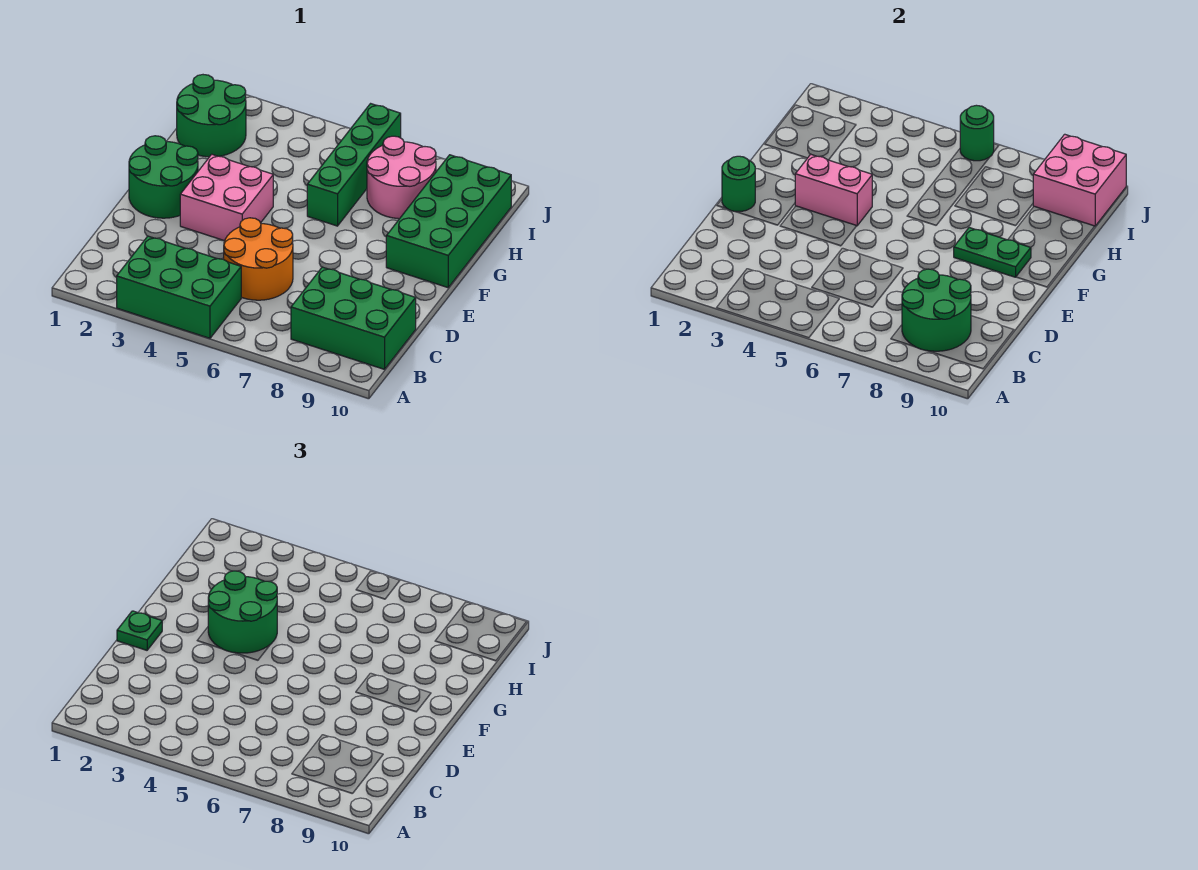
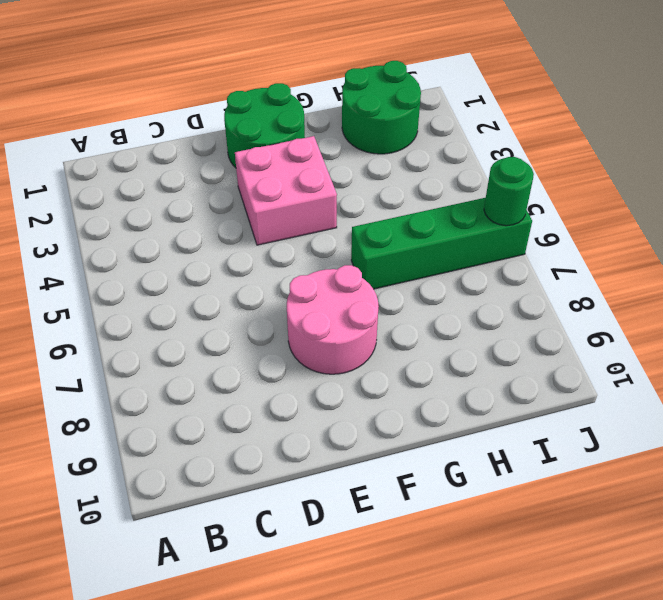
pink 2x2 round brick [287,265,379,374] -> pink 2x2 round brick moved to [367,136,436,219]
none -> green 2x3 brick [117,236,241,338]
none -> green 2x3 brick [291,267,416,369]
none -> orange 2x2 round brick [224,218,293,300]

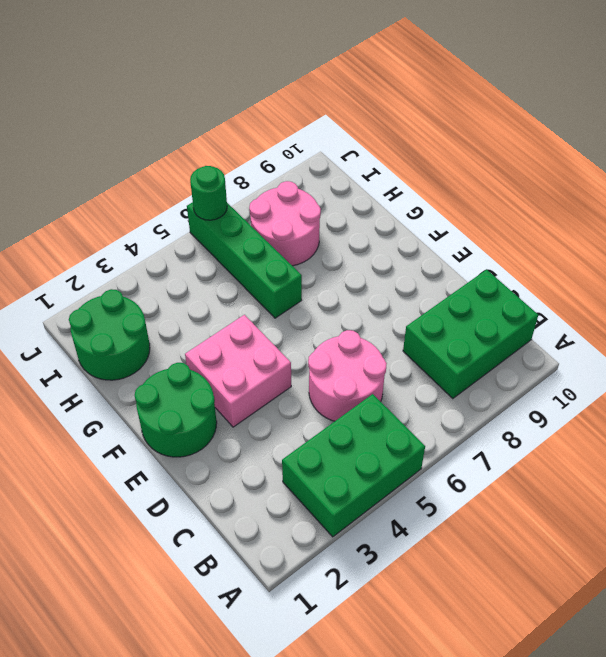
pink 2x2 round brick [308,330,387,421] -> orange 2x2 round brick [224,218,293,300]
none -> green 2x4 brick [386,155,511,288]
none -> green 2x2 round brick [902,269,971,351]
none -> green 1x1 round brick [722,156,755,211]

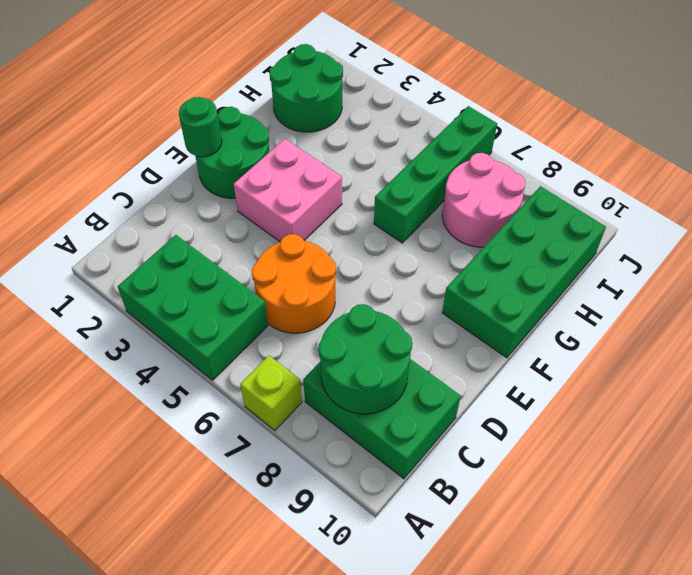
lime 1x1 brick [240,356,302,431] -> none
none -> pink 1x2 brick [795,154,872,226]
none -> green 1x2 plate [954,228,1031,277]
none -> pink 2x2 brick [1033,134,1126,226]

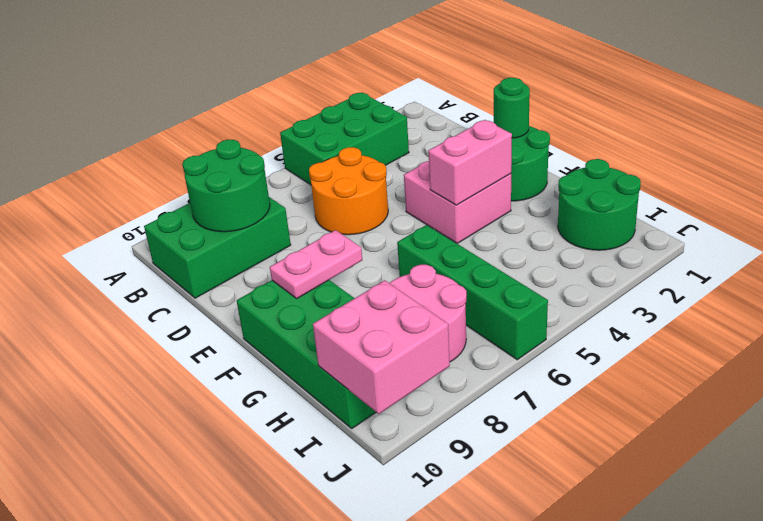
pink 1x2 plate [270,230,362,298] -> green 1x2 plate [954,228,1031,277]
none -> green 1x1 round brick [960,105,994,161]
none -> green 1x1 plate [117,611,162,650]
none -> green 2x2 round brick [208,571,277,653]

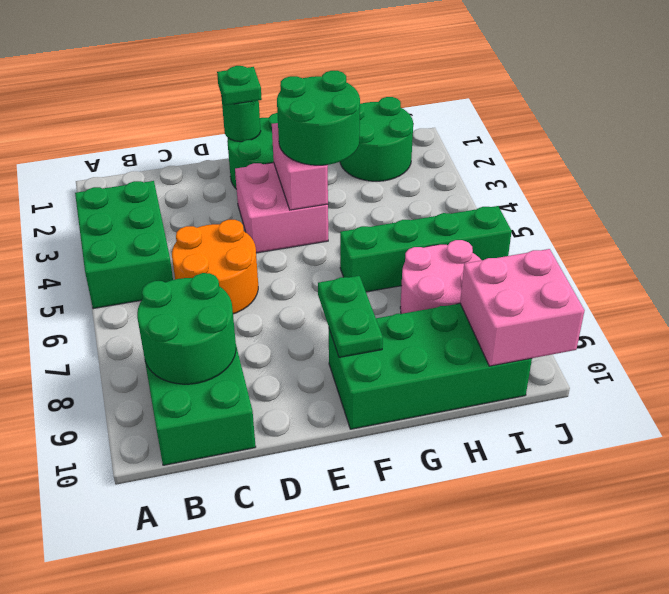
none -> green 1x1 round brick [960,105,994,161]

